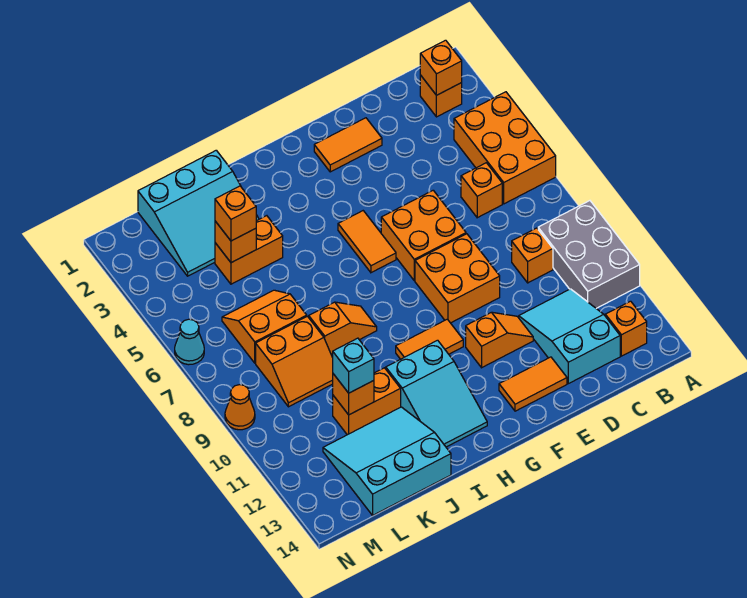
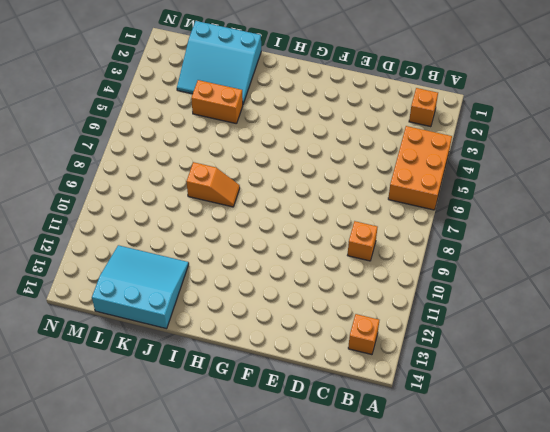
none -> grey 2x3 brick [538,201,640,309]
none -> orange 1x1 brick [461,163,502,218]
none -> cyan 2x3 slope [519,289,620,384]

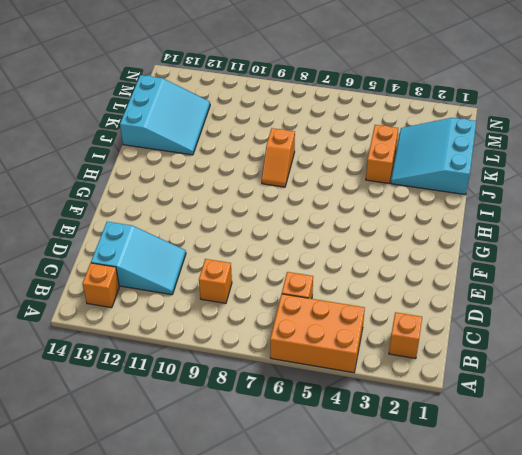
none -> grey 2x3 brick [538,201,640,309]
none -> orange 1x2 tile [314,118,382,172]
none -> orange 2x2 brick [381,190,466,281]

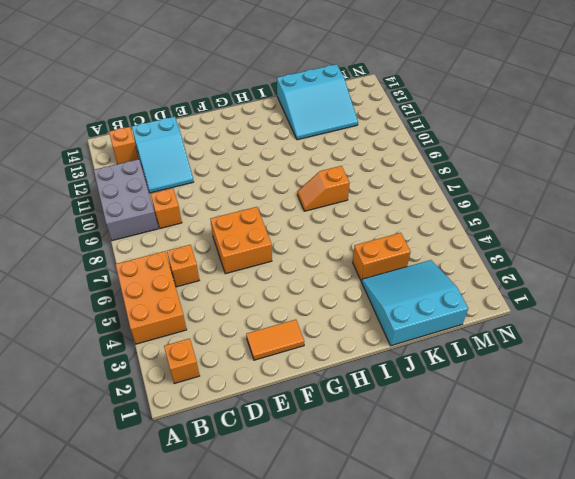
none -> orange 2x2 brick [415,234,500,323]
none -> orange 1x2 slope [466,312,533,368]
none -> orange 1x2 tile [499,357,567,411]

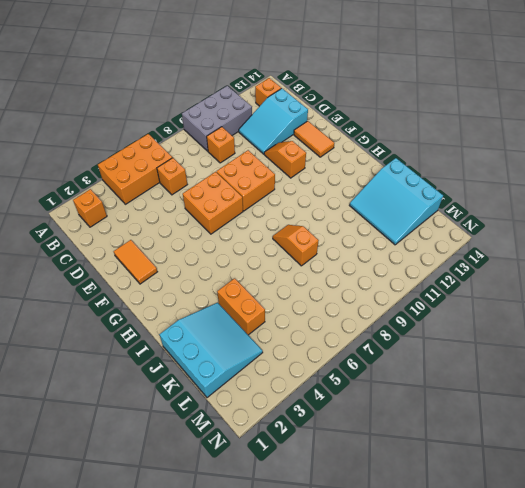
none -> orange 1x2 tile [338,211,396,273]
none -> orange 1x2 tile [396,319,463,359]
none -> cyan 2x3 slope [386,340,487,447]

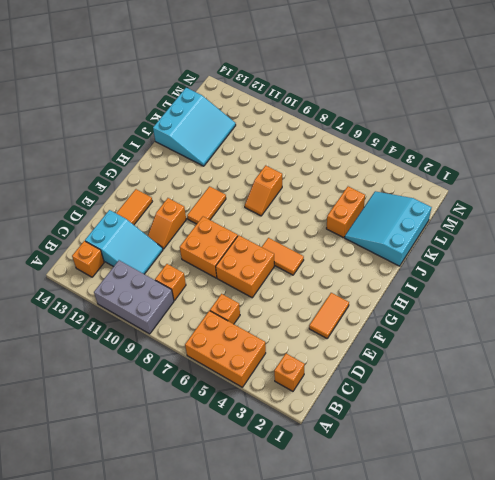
none -> cyan 2x3 slope [386,340,487,447]
none -> orange 1x2 brick [333,368,401,435]
none -> orange 2x2 slope [222,290,307,363]

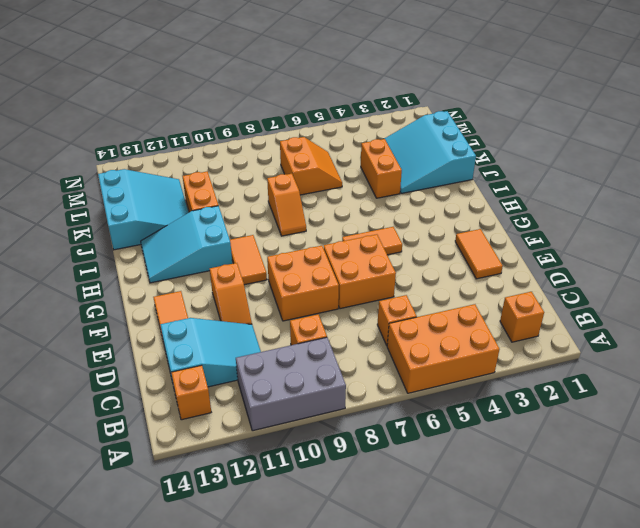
none -> orange 2x2 slope [256,316,333,407]
none -> cyan 1x1 cone [175,319,204,365]
none -> orange 1x1 cone [225,385,255,430]

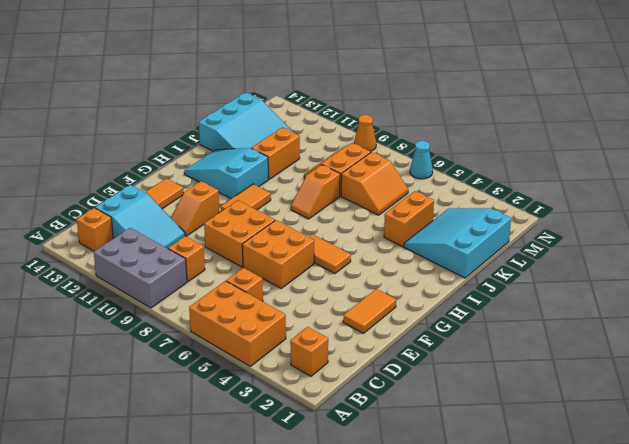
none -> orange 1x1 brick [420,40,462,95]
none -> orange 1x1 brick [215,221,256,263]
none -> orange 1x1 brick [333,374,374,415]

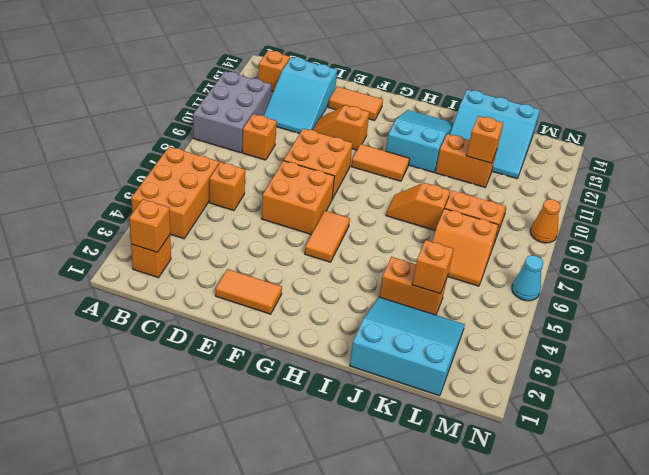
none -> orange 1x1 brick [215,186,256,241]
none -> cyan 1x1 brick [333,338,374,393]

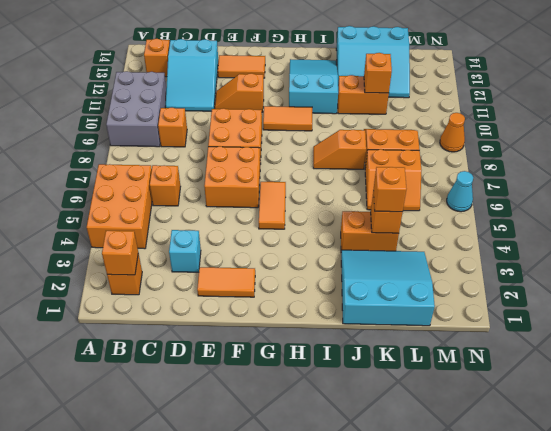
cyan 1x1 brick [169,230,201,272] -> cyan 1x1 brick moved to [333,338,374,393]

